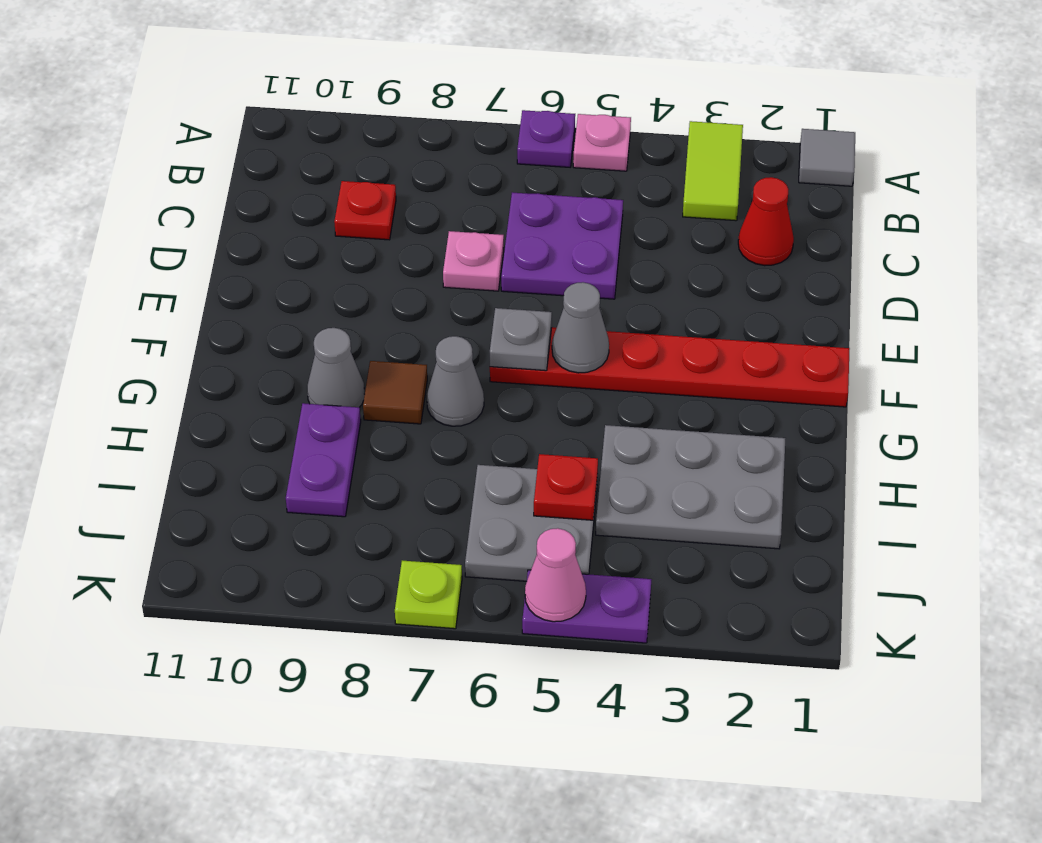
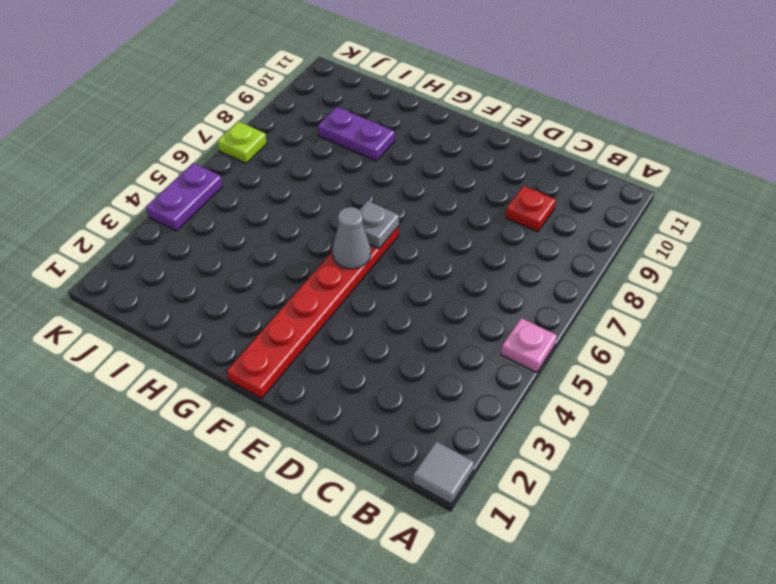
none -> lime 1x2 tile [683,121,743,221]
none -> purple 1x1 plate [517,110,575,167]
none -> red 1x1 cone [738,177,794,266]

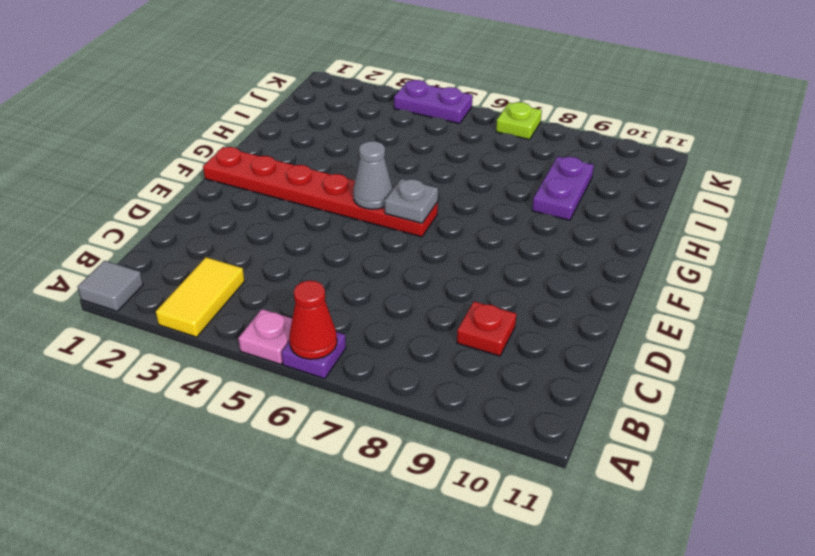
yellow 1x2 tile [156,257,245,337] -> lime 1x2 tile [683,121,743,221]
red 1x1 cone [289,280,337,359] -> red 1x1 cone moved to [738,177,794,266]
none -> purple 2x2 plate [501,192,623,299]
none -> pink 1x1 plate [443,231,504,291]
none -> grey 1x1 cone [427,336,484,426]

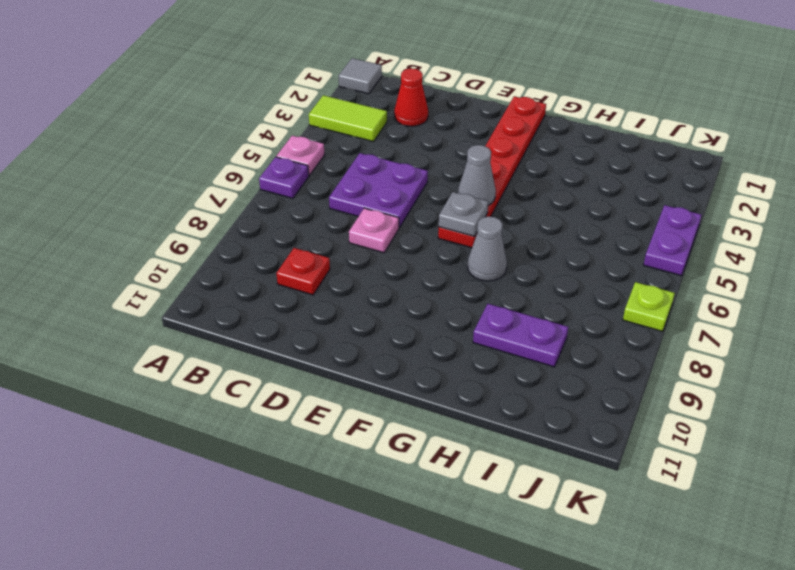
none -> brown 1x1 tile [363,361,427,424]
none -> grey 1x1 cone [307,328,365,407]
none -> grey 2x3 plate [596,425,785,549]

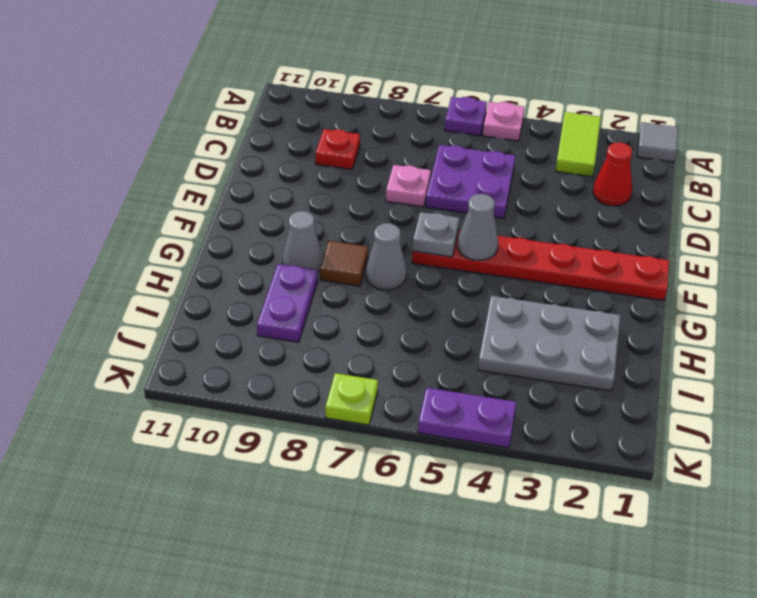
none -> grey 2x2 plate [465,465,598,581]
none -> red 1x1 plate [534,454,598,520]
none -> pink 1x1 cone [525,528,586,622]

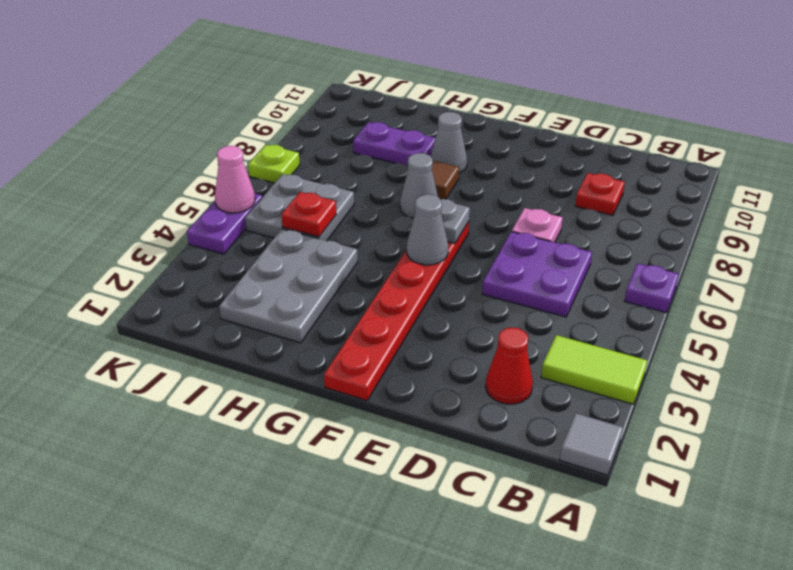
none -> pink 1x1 plate [573,114,631,171]

